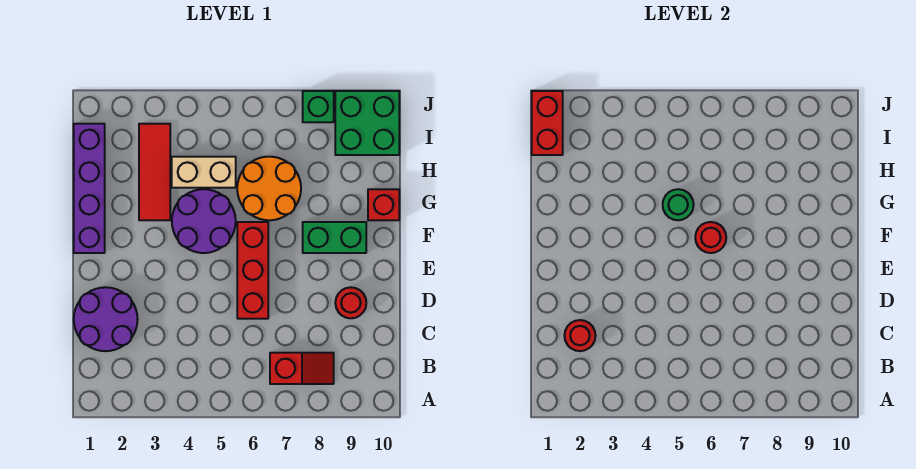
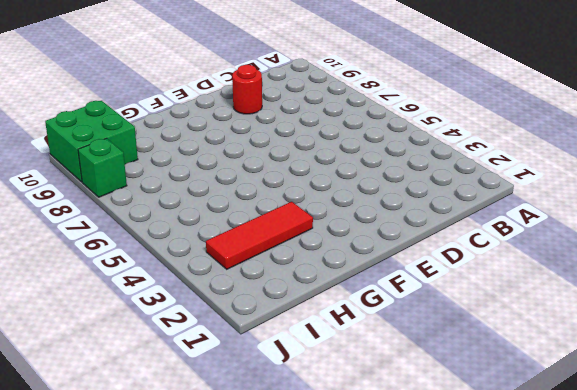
none -> red 1x2 slope [270,353,334,384]
none -> purple 2x2 round brick [74,287,138,351]
none -> red 1x3 brick [237,222,268,319]

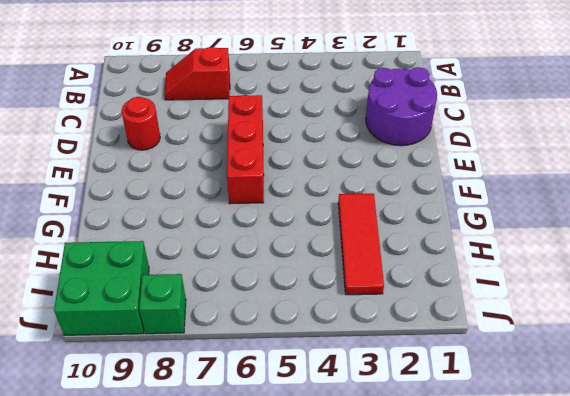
none -> purple 1x4 brick [74,124,105,253]
none -> purple 2x2 round brick [172,189,236,253]
none -> green 1x2 brick [303,222,366,253]

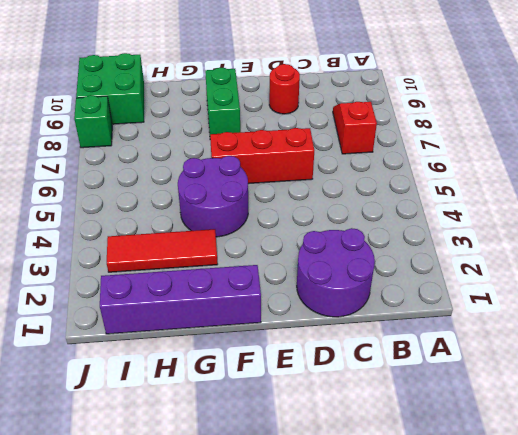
none -> orange 2x2 round brick [237,157,301,220]
none -> red 1x1 brick [368,189,399,220]
none -> tan 1x2 brick [172,157,236,188]

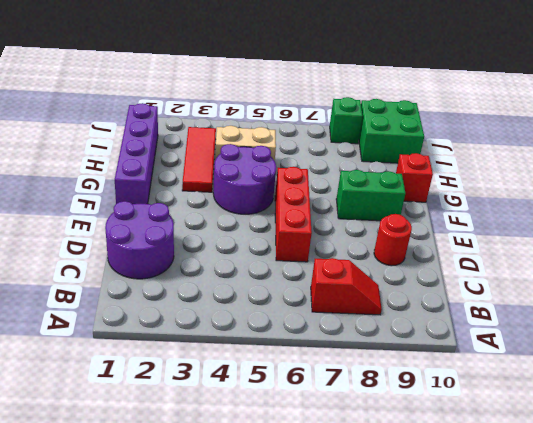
none -> orange 2x2 round brick [237,157,301,220]
none -> red 1x1 round brick [564,320,596,351]
none -> red 1x1 round brick [695,222,726,253]

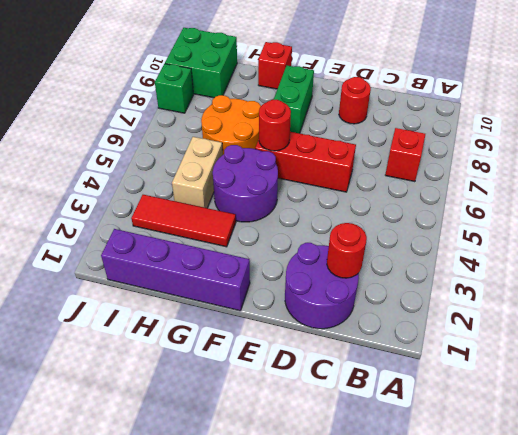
none -> green 1x1 round brick [663,189,694,220]
none -> red 1x2 brick [532,91,563,155]

